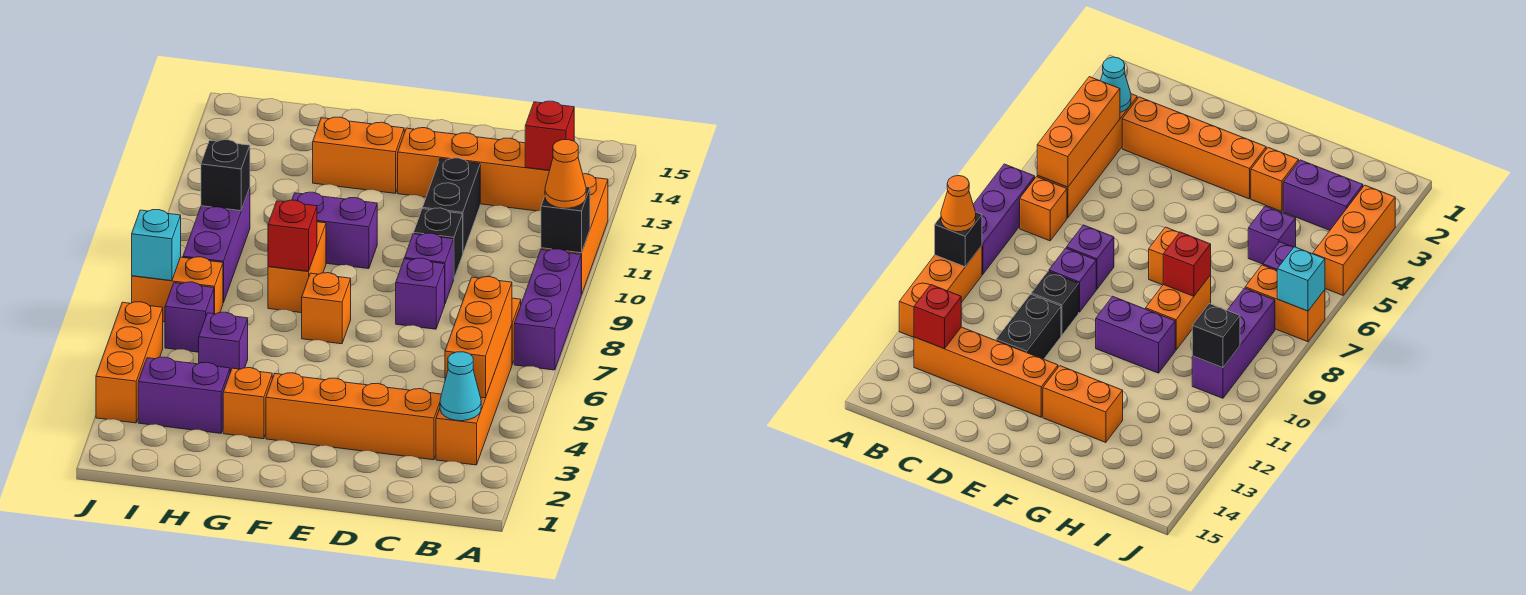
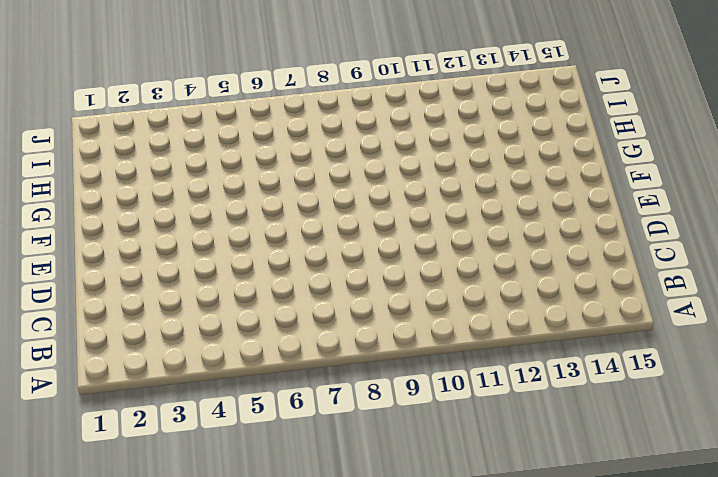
none -> purple 1x3 brick [514,249,581,370]
none -> orange 1x3 brick [541,174,608,295]
none -> orange 1x4 brick [436,325,512,465]

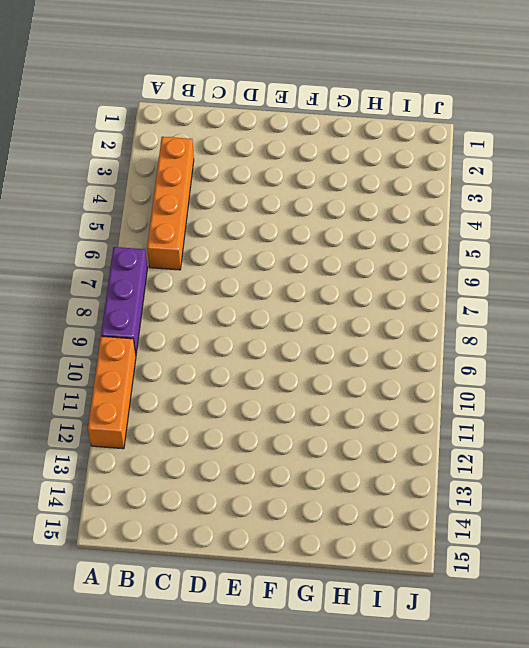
none -> orange 1x1 brick [1020,177,1067,241]
none -> orange 1x4 brick [398,128,549,211]
none -> orange 1x4 brick [266,373,442,460]

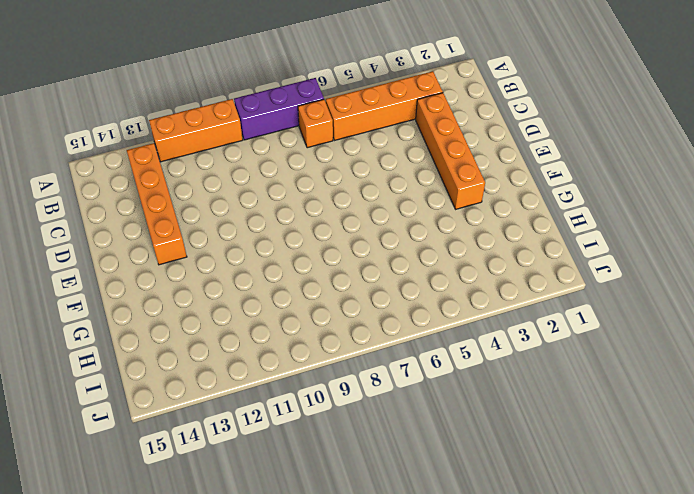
none -> purple 1x1 brick [396,258,445,329]
none -> purple 1x1 brick [405,233,454,303]
none -> black 1x1 brick [414,208,463,278]

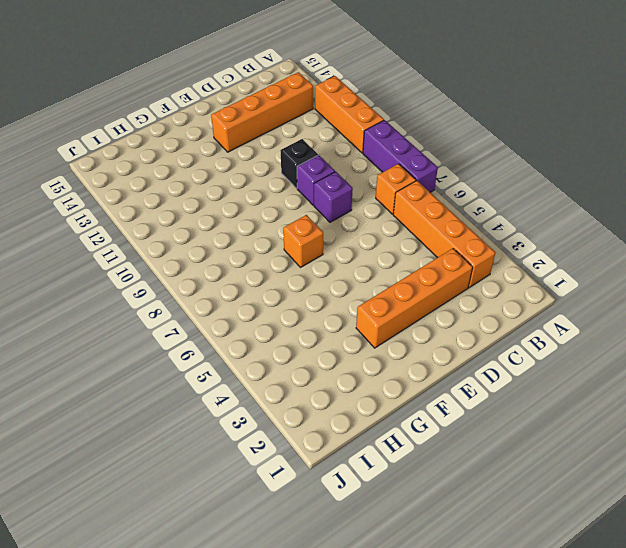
none -> black 1x2 brick [422,158,480,253]
none -> purple 1x2 brick [292,192,377,269]
none -> orange 1x2 brick [313,117,404,193]

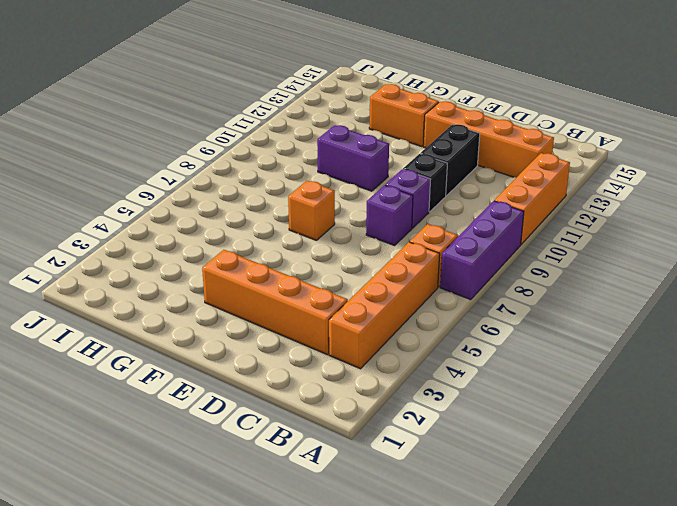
none -> orange 1x1 brick [223,368,272,439]
none -> orange 1x2 brick [268,222,326,313]
none -> purple 1x2 brick [138,357,230,433]

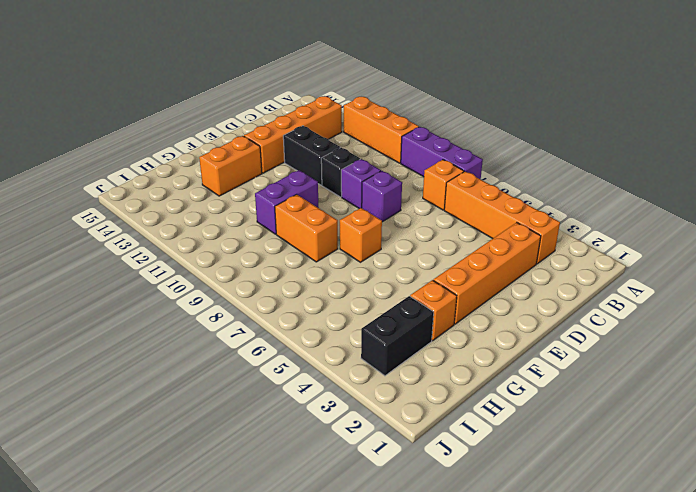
black 1x2 brick [361,296,434,376] -> purple 1x2 brick [138,357,230,433]
none -> purple 1x1 brick [199,312,248,372]
none -> purple 1x1 brick [165,282,214,352]
none -> orange 1x2 brick [132,257,223,322]

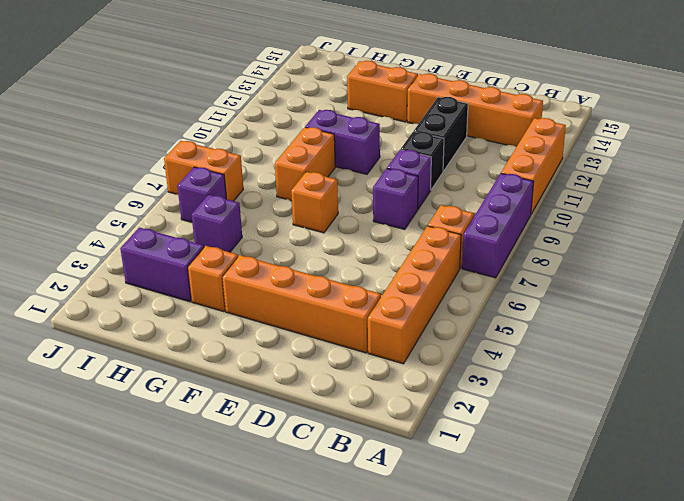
none -> purple 1x3 brick [183,188,250,303]
none -> orange 1x3 brick [96,302,163,423]
none -> black 1x1 brick [541,187,590,253]

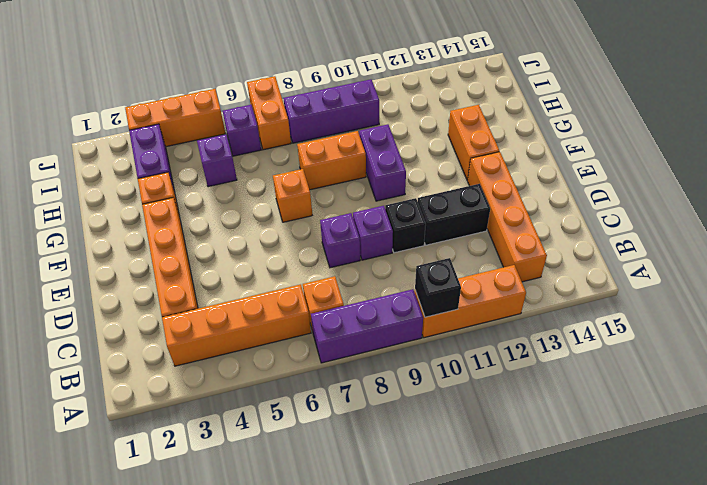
none -> cyan 1x1 cone [440,352,481,421]
none -> orange 1x3 brick [445,277,512,398]
none -> red 1x1 brick [525,101,574,170]

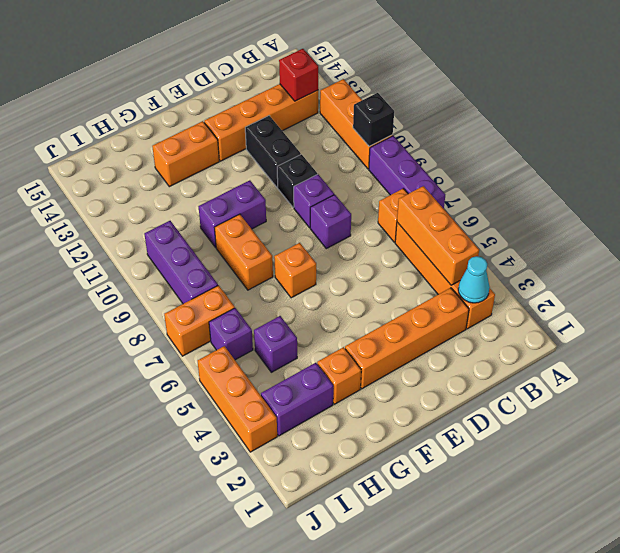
none -> red 1x1 brick [268,200,317,271]
none -> black 1x1 brick [201,140,250,211]
none -> cyan 1x1 brick [132,210,181,281]

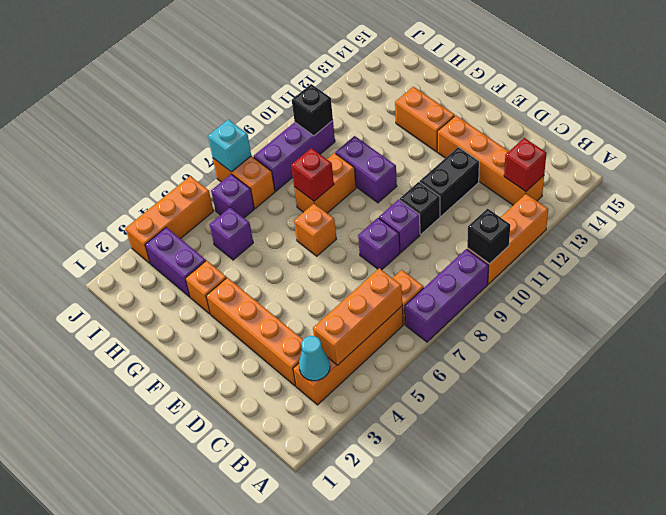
none -> orange 1x1 cone [545,140,586,208]

